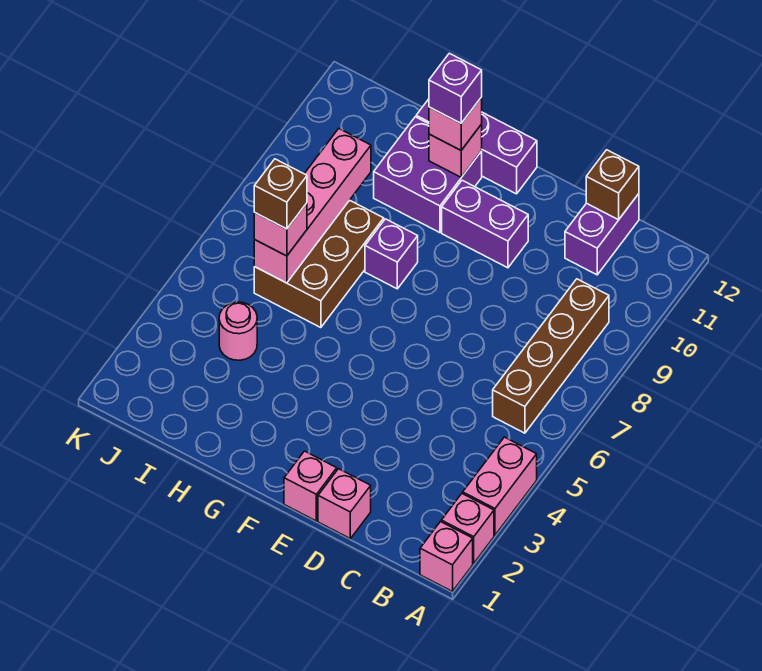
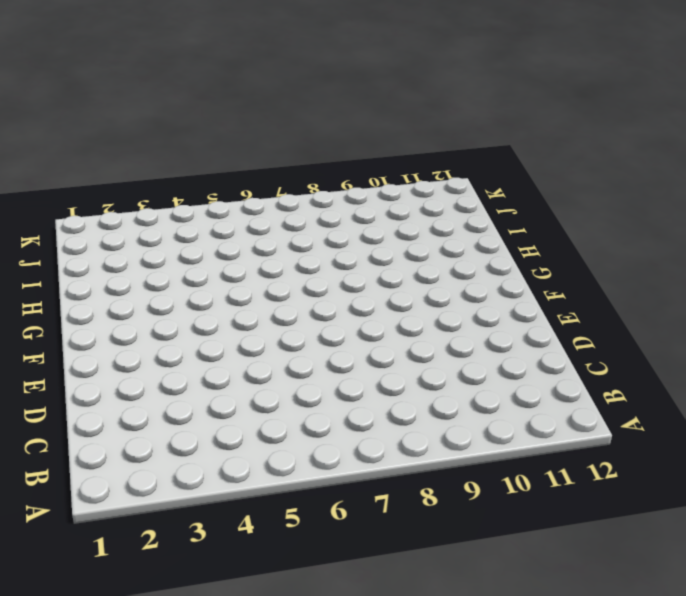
none -> pink 1x1 brick [420,522,473,592]
none -> pink 1x1 brick [441,494,494,563]
none -> pink 1x2 brick [463,437,537,535]

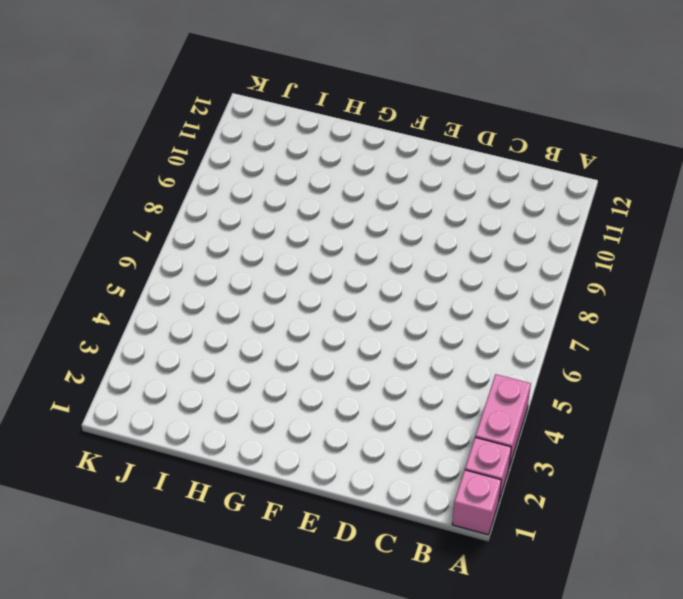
none -> brown 1x4 brick [493,279,609,433]
none -> purple 1x2 brick [565,194,639,275]
none -> pink 1x1 brick [318,469,371,539]

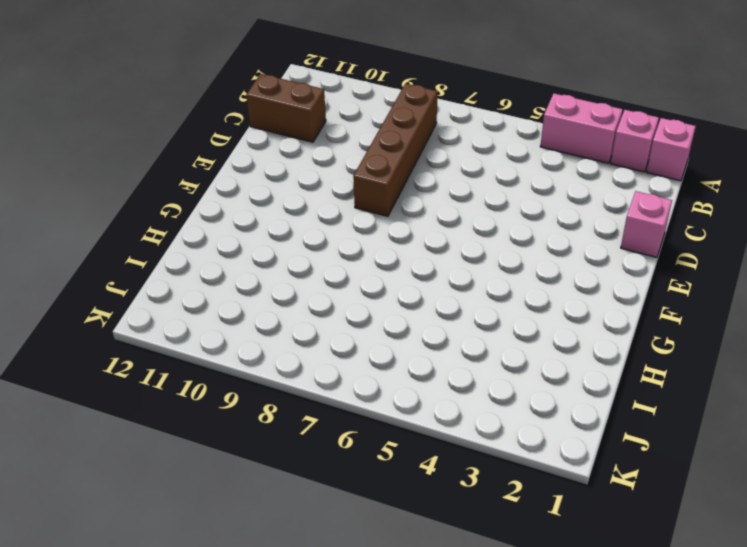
brown 1x4 brick [353,84,437,216] -> brown 1x4 brick turned to [493,279,609,433]
brown 1x2 brick [246,74,326,142] -> purple 1x2 brick [565,194,639,275]
none -> pink 1x1 brick [284,451,337,521]
none -> purple 1x2 brick [442,180,528,268]
none -> purple 1x3 brick [416,99,537,194]

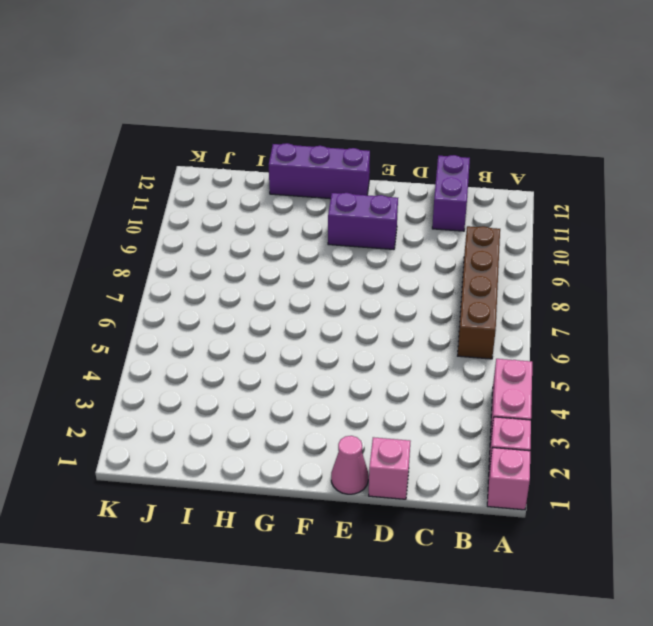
pink 1x1 cone [331,436,368,494] -> pink 1x1 brick [284,451,337,521]
none -> purple 1x1 brick [365,219,418,289]
none -> purple 2x2 brick [374,117,482,233]
none -> brown 2x3 brick [254,200,384,328]

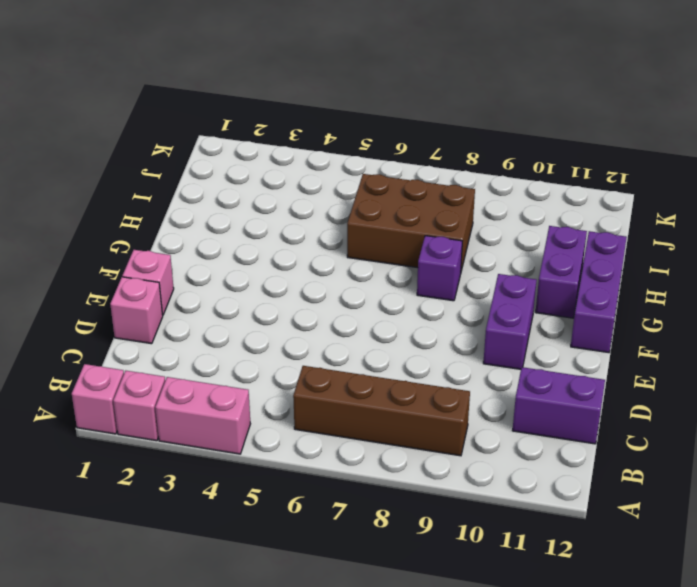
purple 1x2 brick [536,226,587,318] -> purple 2x2 brick [374,117,482,233]
none -> pink 1x1 round brick [219,302,257,360]
none -> brown 1x1 brick [586,150,639,220]
none -> pink 1x1 brick [429,124,482,177]

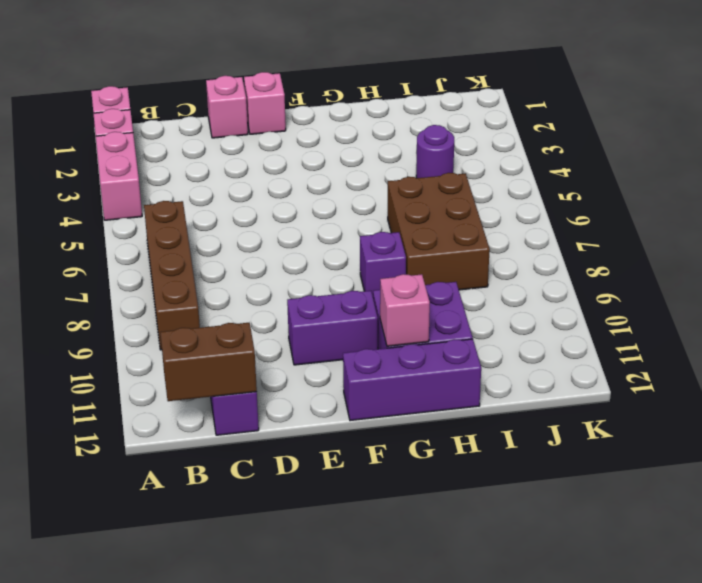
brown 1x2 brick [160,323,257,401] -> brown 1x1 brick [586,150,639,220]
purple 1x1 round brick [416,125,454,178] -> pink 1x1 round brick [219,302,257,360]
none -> pink 1x4 brick [254,129,371,283]
none -> pink 1x1 brick [429,97,482,150]
none -> pink 1x1 brick [254,203,307,256]

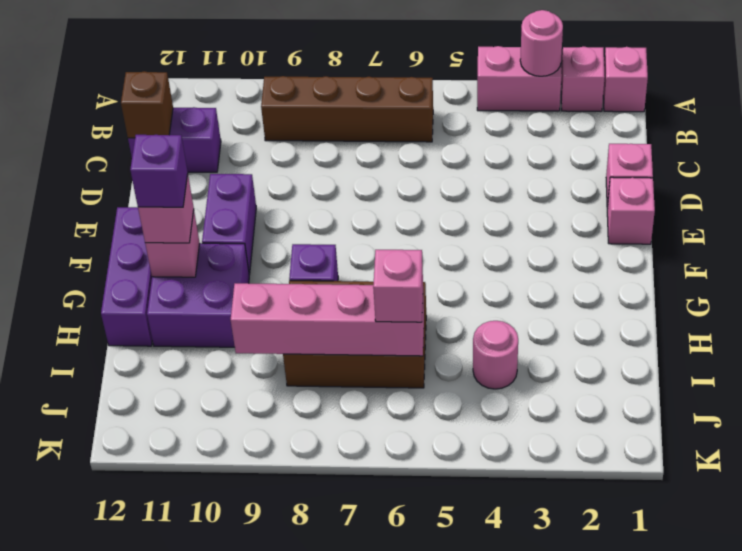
pink 1x1 round brick [520,10,563,76] -> none
none -> brown 1x1 brick [254,159,307,229]

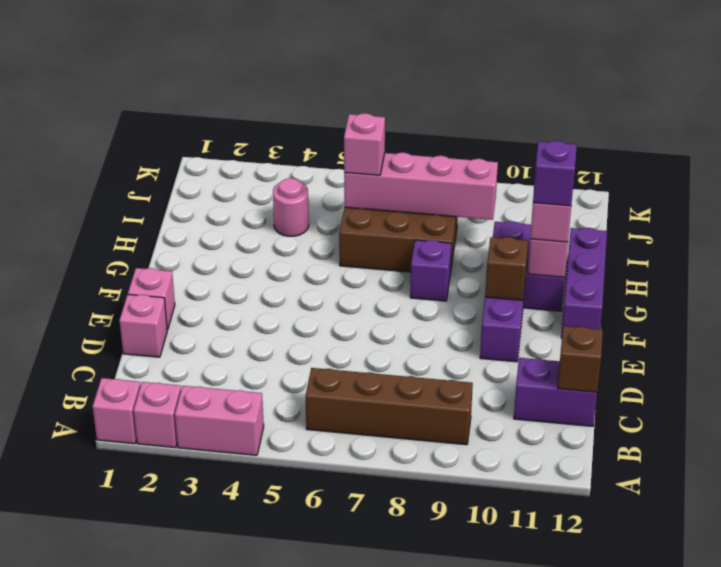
brown 1x1 brick [485,237,528,300] -> brown 1x1 brick moved to [254,159,307,229]

